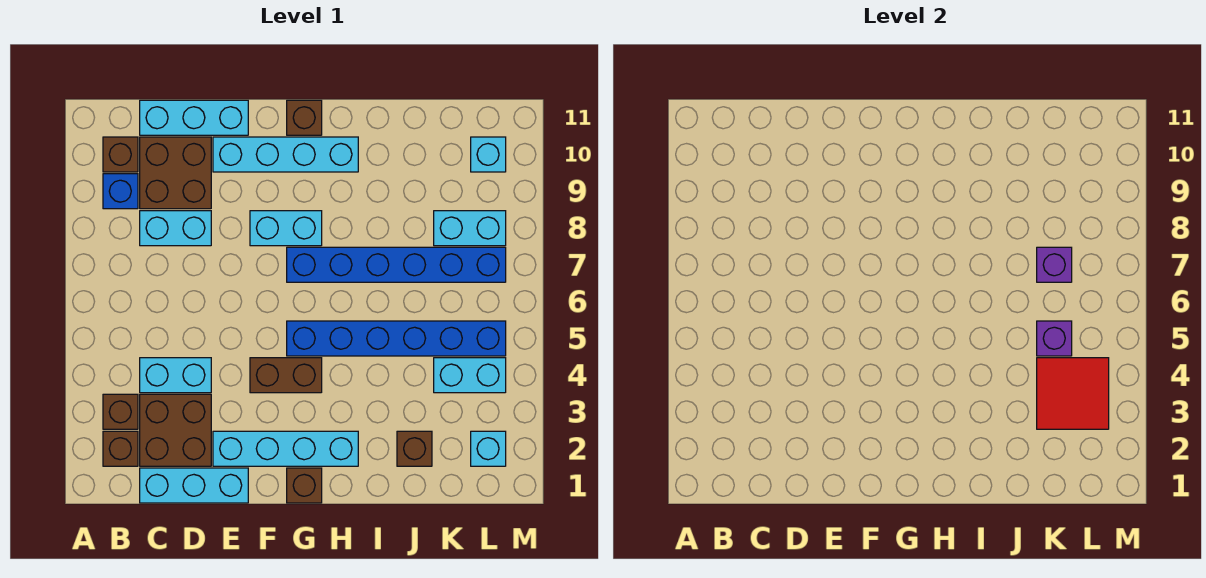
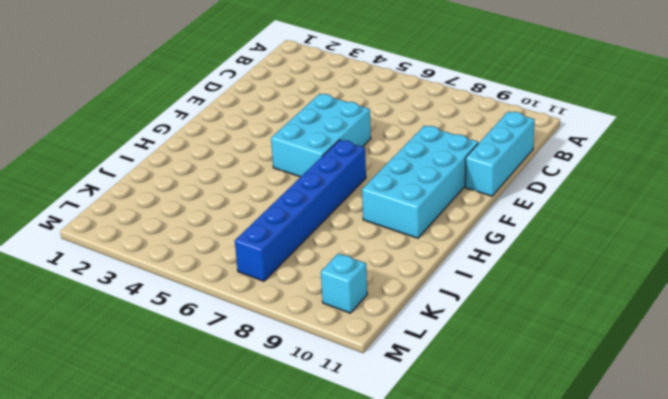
cyan 2x3 brick [271,94,371,177] -> blue 1x6 brick [287,321,506,356]
cyan 2x4 brick [362,125,478,238] -> cyan 1x4 brick [213,137,358,172]
none -> brown 1x1 brick [103,431,138,466]
none -> brown 1x1 brick [103,394,138,429]
none -> blue 1x1 brick [103,174,138,209]

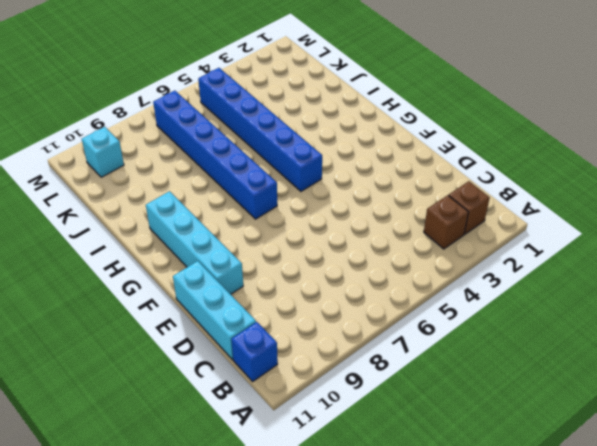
blue 1x1 brick [231,322,278,381] -> blue 1x1 brick moved to [103,174,138,209]
none -> brown 1x1 brick [103,137,138,172]
none -> cyan 1x3 brick [140,468,248,503]
none -> brown 2x2 brick [140,394,211,466]

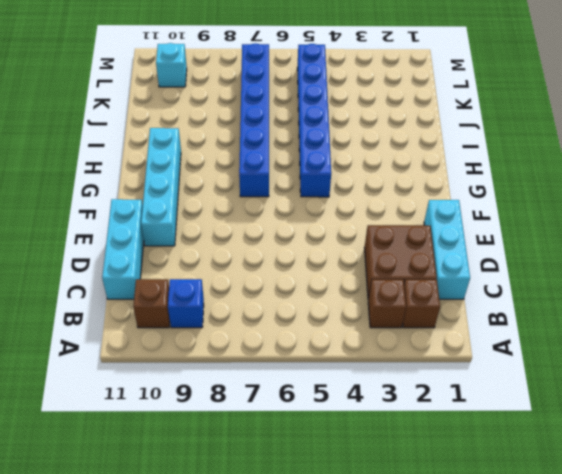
none -> cyan 1x2 brick [140,358,211,393]
none -> cyan 1x2 brick [140,211,211,246]
none -> brown 2x2 brick [140,137,211,209]

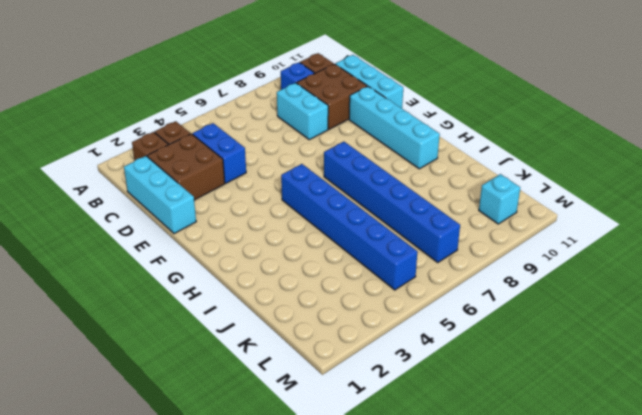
blue 1x2 brick [192,123,246,183] -> cyan 1x2 brick [140,358,211,393]
none -> cyan 1x4 brick [213,431,358,466]
none -> brown 1x2 brick [250,358,322,393]
none -> cyan 1x2 brick [250,211,322,246]

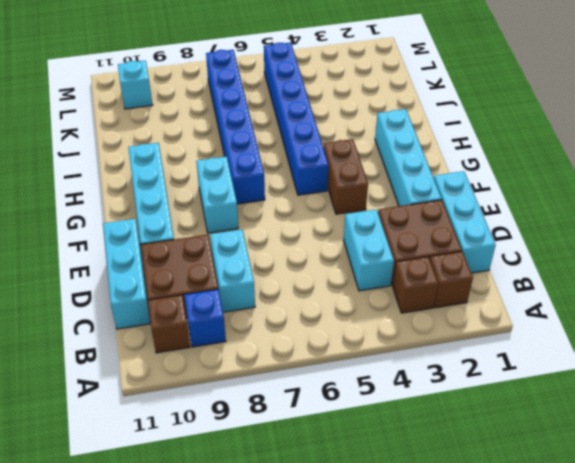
none -> brown 1x1 brick [287,468,322,503]
none -> brown 1x1 brick [287,100,322,135]
none -> brown 1x1 brick [397,431,432,466]

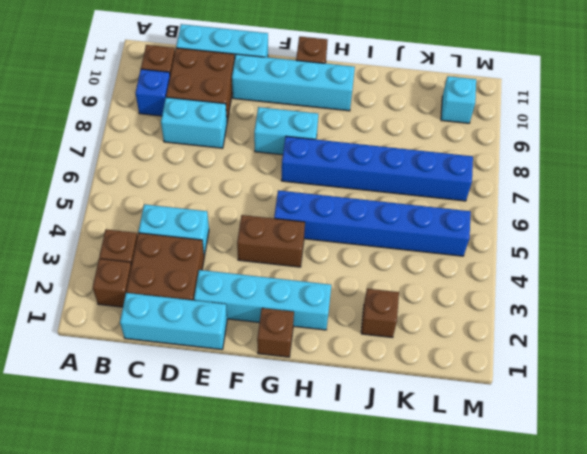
none -> cyan 1x2 brick [434,358,506,393]
none -> cyan 1x2 brick [434,211,506,246]
none -> cyan 1x1 brick [471,431,506,466]

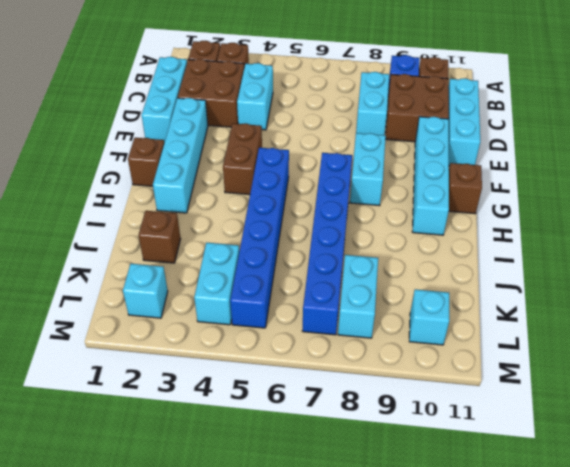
none -> red 2x2 tile [1037,358,1109,429]
none -> purple 1x1 brick [1037,321,1072,356]
none -> purple 1x1 brick [1037,247,1072,282]

